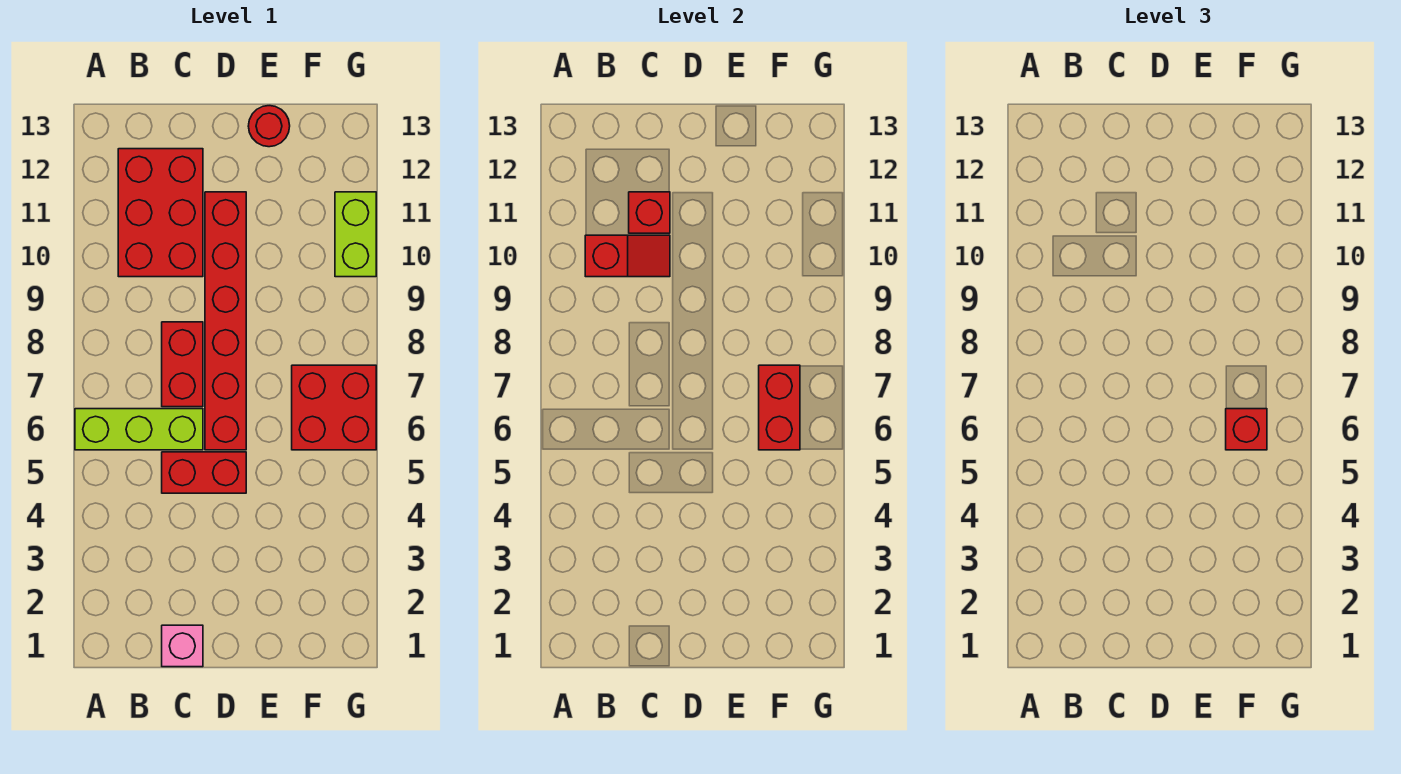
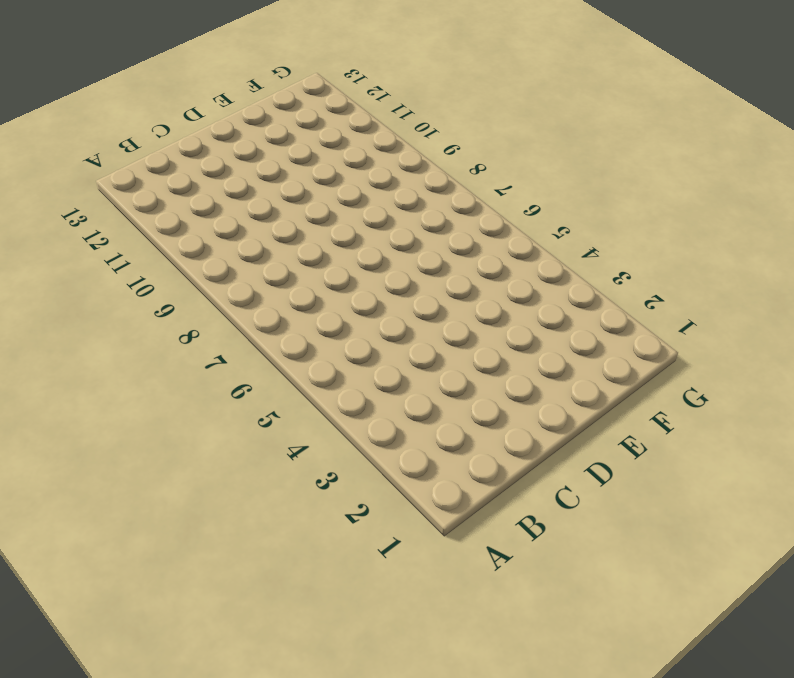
none -> lime 1x3 brick [75,409,203,450]
none -> red 2x3 brick [118,149,203,277]
none -> pink 1x1 brick [162,625,203,667]

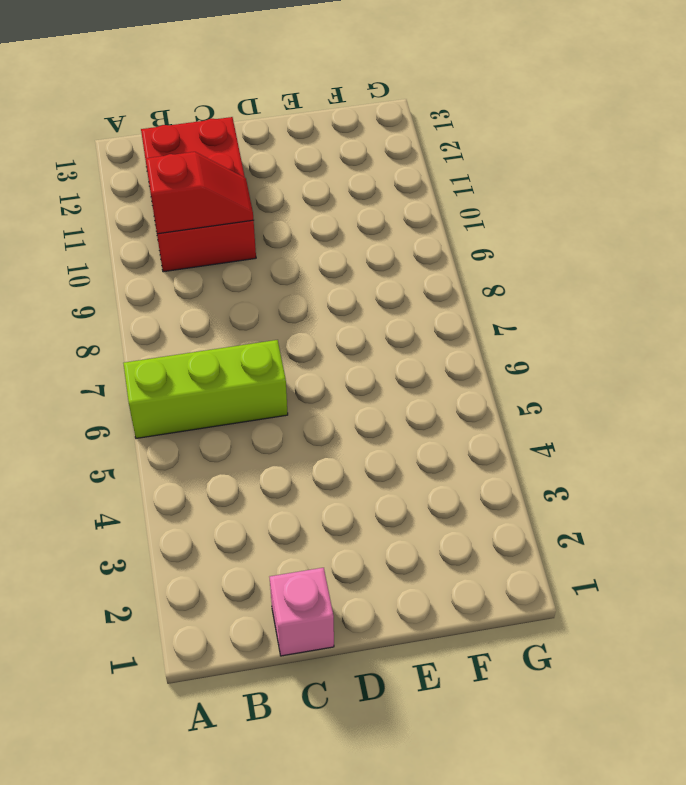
none -> red 1x2 brick [162,452,246,493]
none -> red 1x2 brick [162,322,203,407]
none -> red 1x6 brick [205,192,246,450]

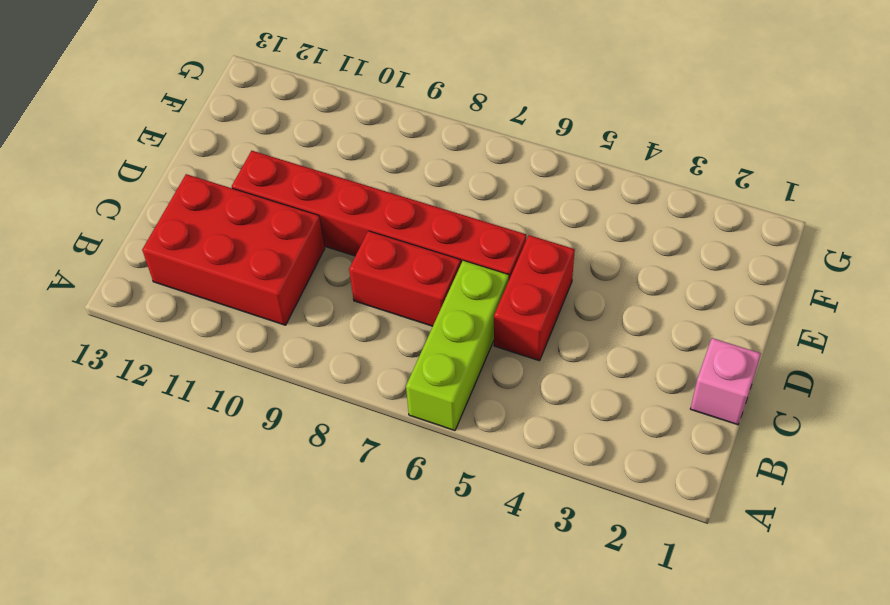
none -> red 1x1 round brick [248,106,290,147]
none -> red 2x2 brick [292,365,376,450]
none -> lime 1x2 brick [335,192,376,277]

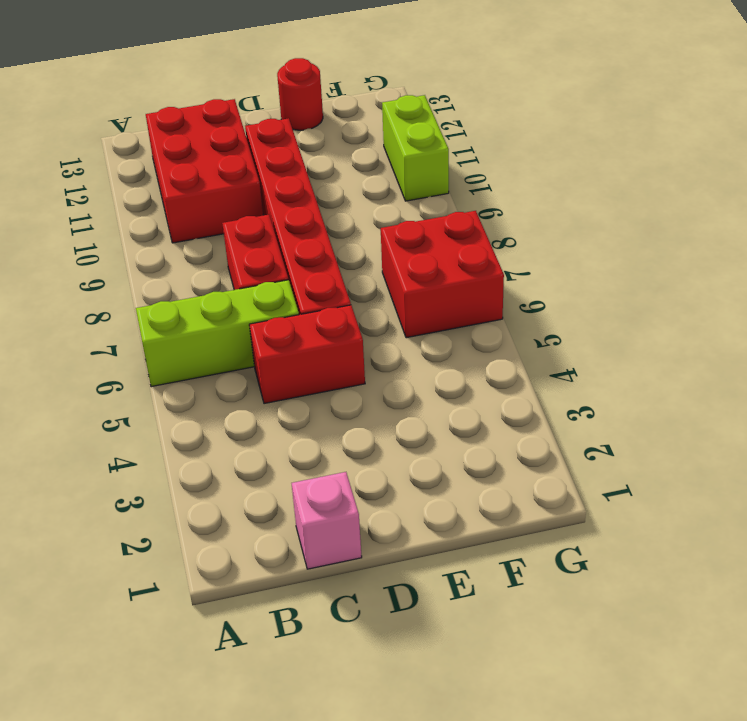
none -> red 1x2 slope [585,235,670,277]
none -> red 1x1 brick [629,192,670,233]
none -> red 1x2 brick [759,365,800,450]

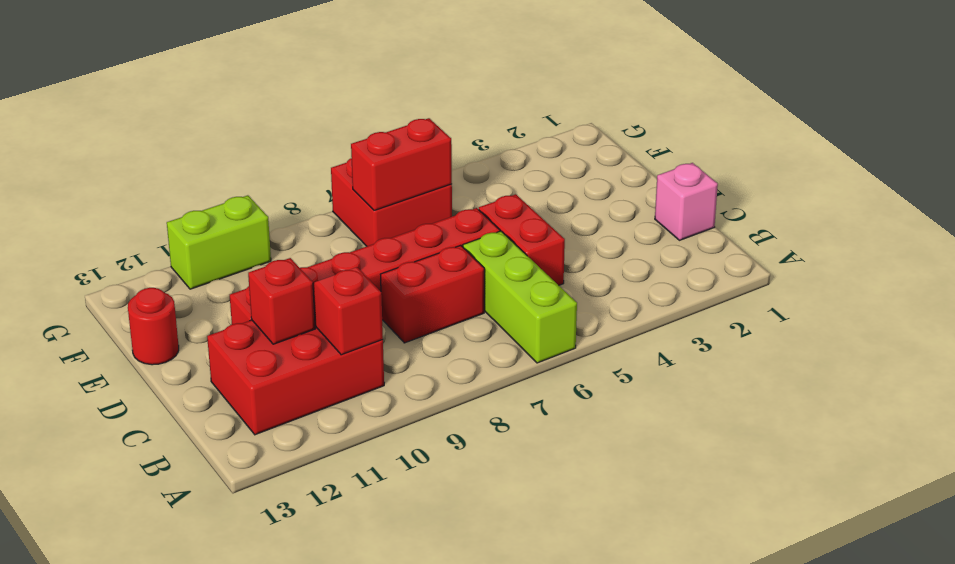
none -> red 1x1 brick [1226,409,1267,450]

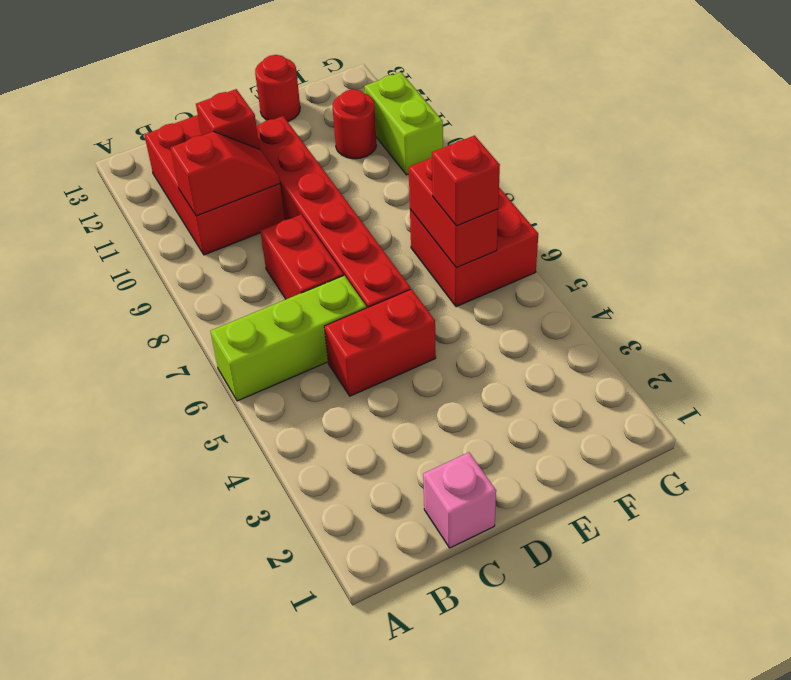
red 1x1 round brick [333,89,376,159] -> none

